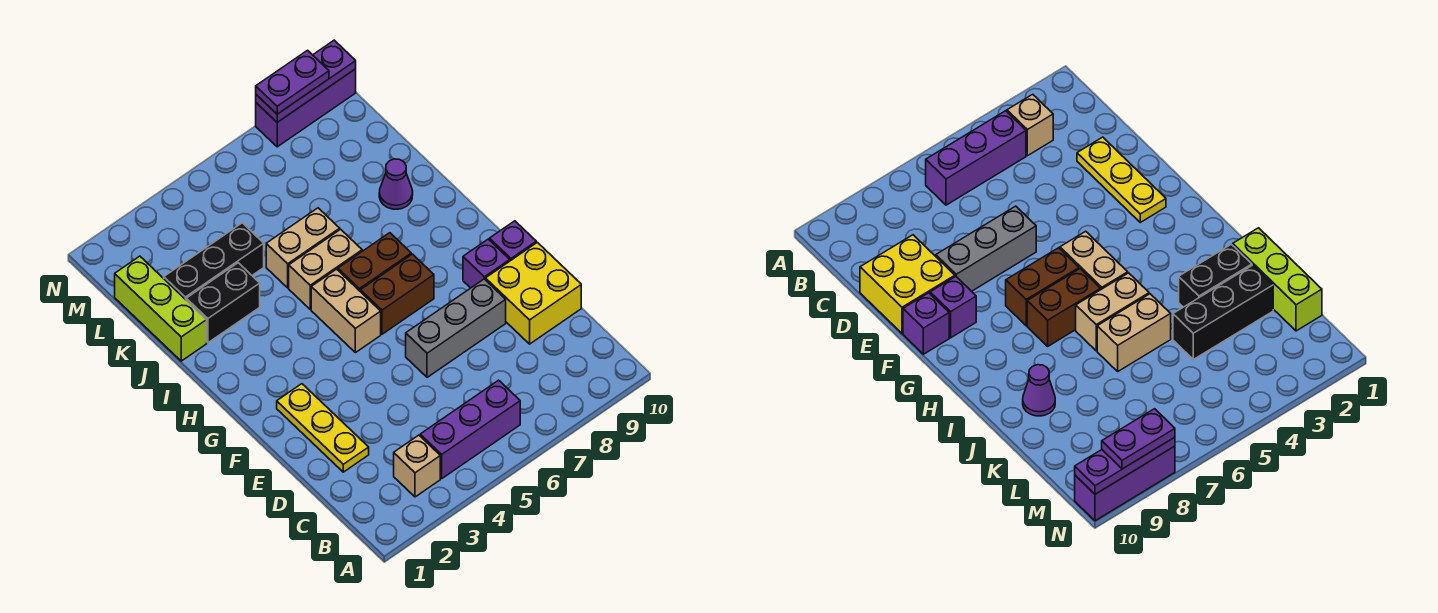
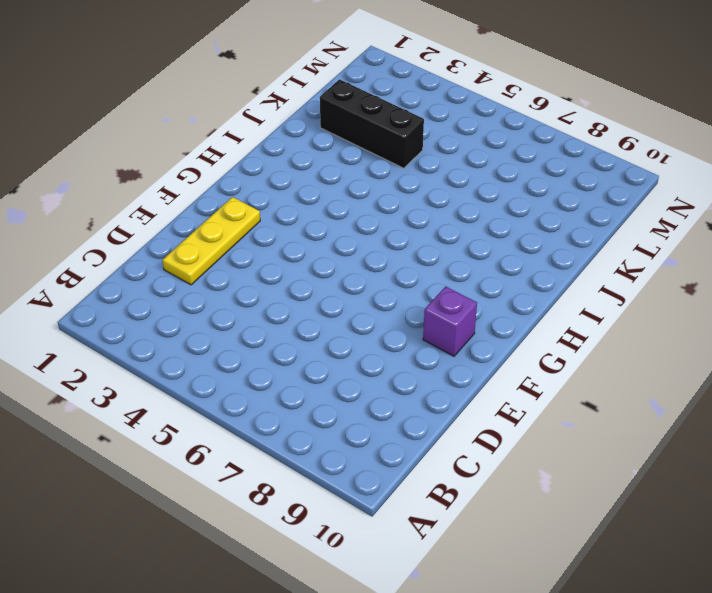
none -> tan 1x1 brick [394,435,440,497]
none -> purple 1x3 brick [420,380,520,478]
none -> yellow 2x2 brick [485,242,581,344]

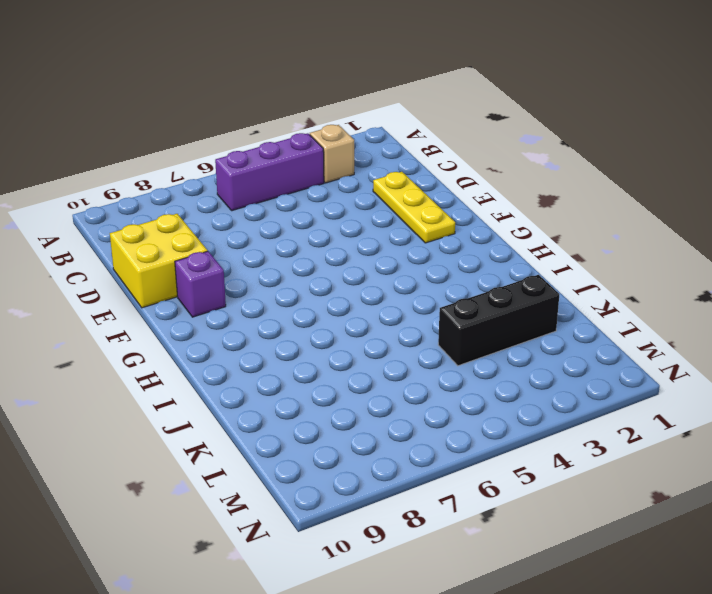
none -> grey 1x3 brick [406,279,506,377]
none -> purple 1x1 brick [490,221,536,261]
none -> tan 1x2 brick [311,269,381,353]

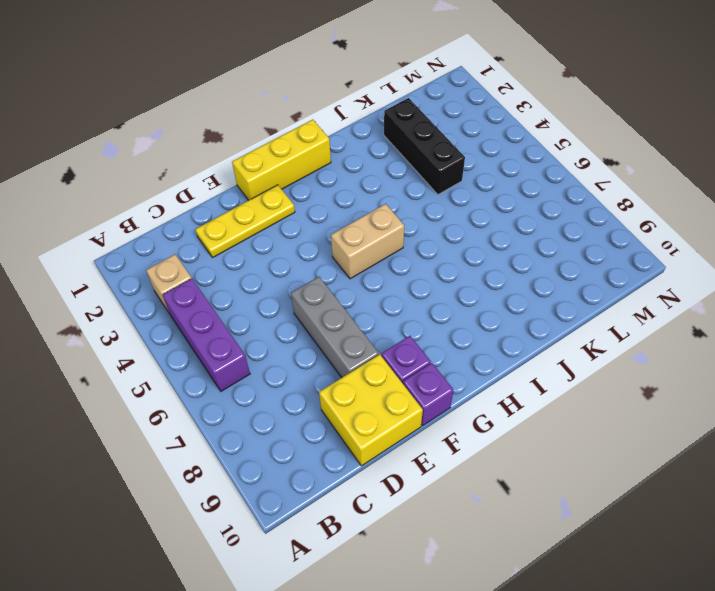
yellow 1x3 brick [232,120,331,200] -> none
none -> brown 1x2 brick [361,254,434,334]
none -> brown 1x2 brick [338,233,411,292]
none -> tan 1x2 brick [289,229,362,309]

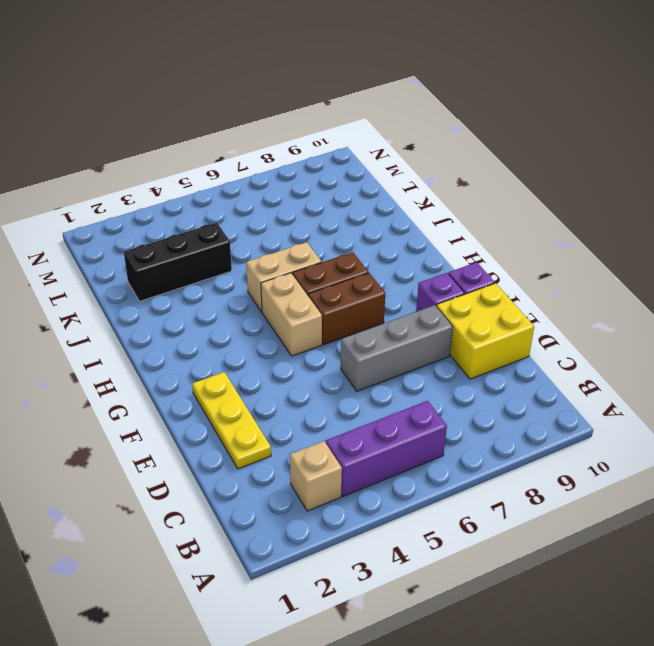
none -> lime 1x3 brick [115,256,207,361]
none -> black 1x2 brick [186,263,260,343]
none -> tan 1x2 brick [266,208,340,288]

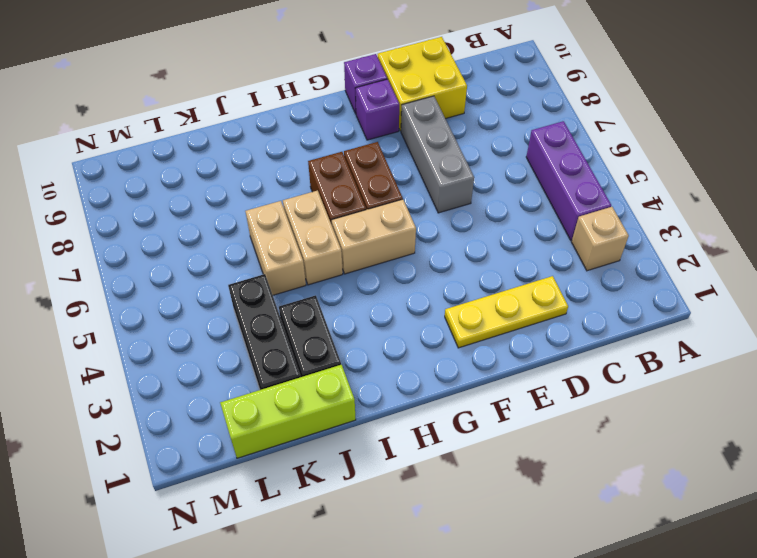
none -> purple 1x1 cone [379,159,413,209]
none -> purple 1x3 brick [256,69,356,147]
none -> purple 1x3 plate [256,40,356,122]

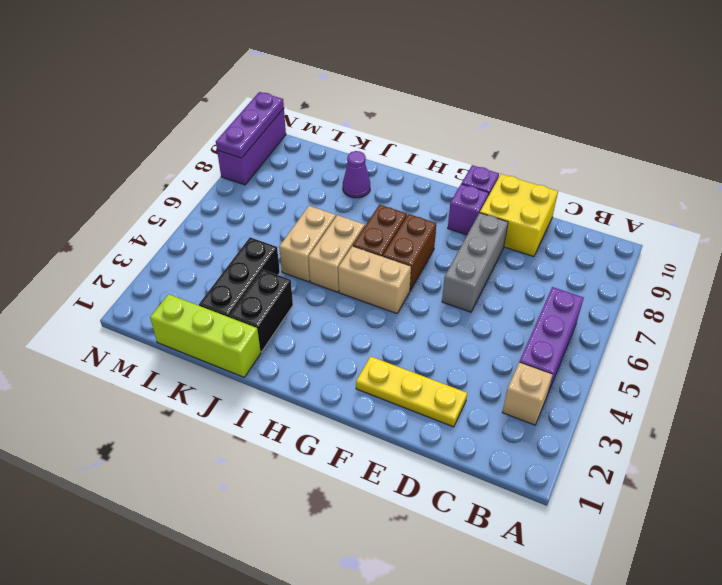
none -> purple 1x2 plate [256,50,329,114]

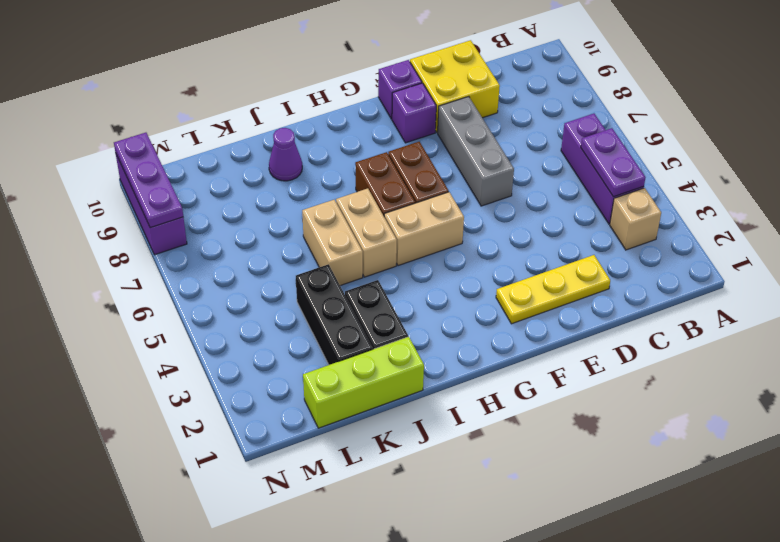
purple 1x2 plate [581,128,645,197] -> purple 1x2 plate moved to [256,50,329,114]

